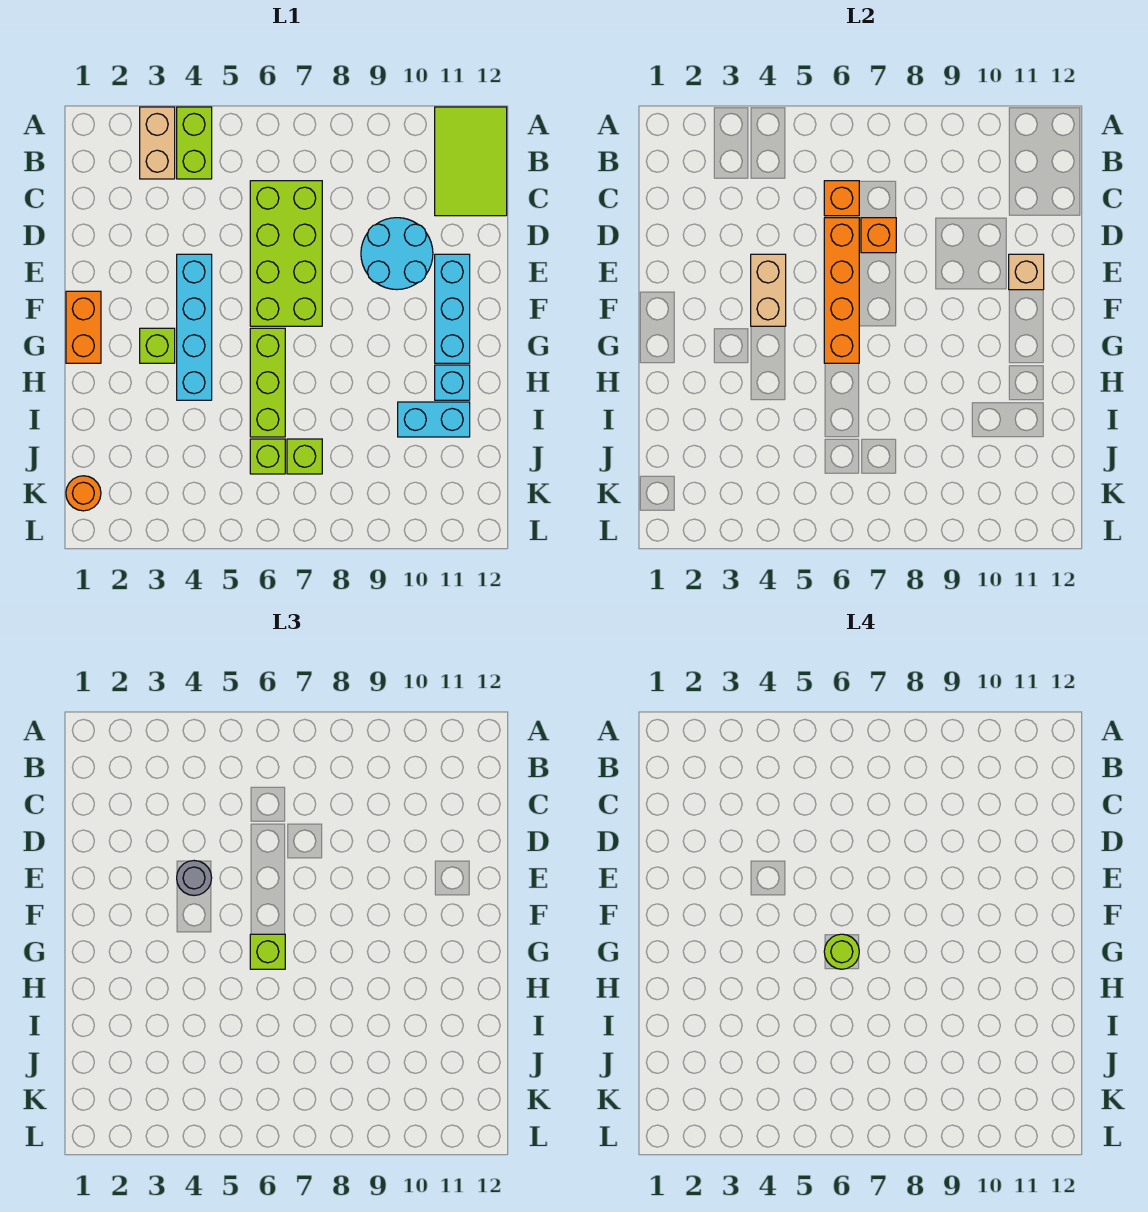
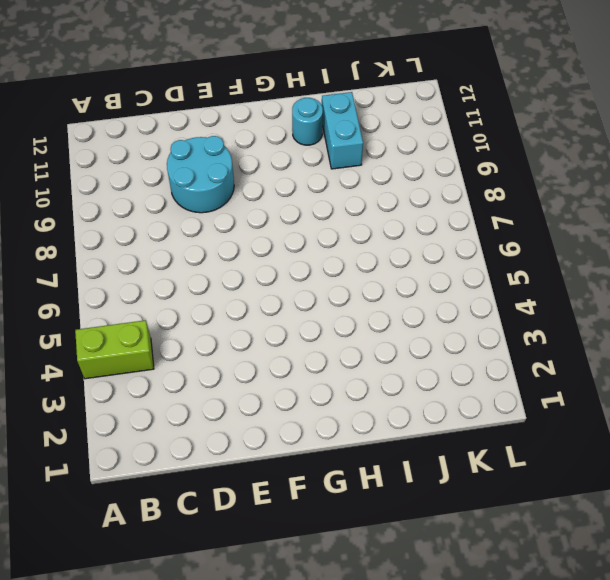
cyan 1x1 round brick [292,98,323,145] -> cyan 1x1 brick [435,365,470,400]
none -> tan 1x2 brick [140,107,175,179]
none -> lime 2x3 tile [435,107,507,216]
none -> lime 2x4 brick [250,181,322,326]

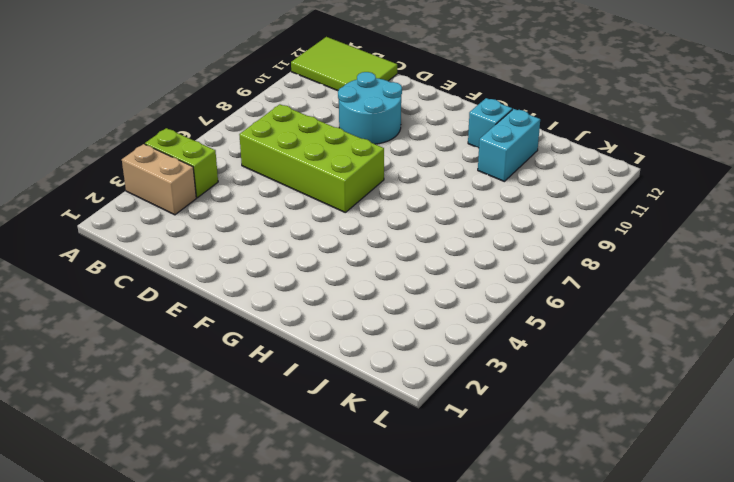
none -> cyan 1x4 brick [177,254,212,400]
none -> cyan 1x3 brick [435,254,470,363]
none -> orange 1x2 brick [66,291,101,363]

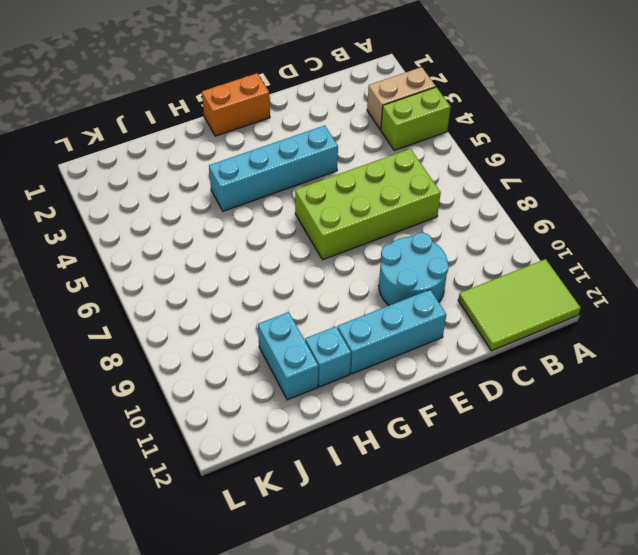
none -> lime 1x1 brick [140,328,175,363]
none -> lime 1x3 brick [250,328,285,437]
none -> lime 1x1 brick [250,439,285,474]

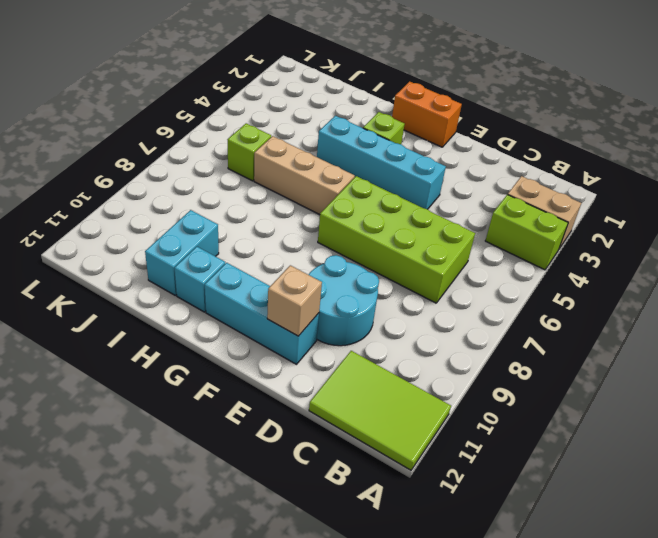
tan 1x3 brick [254,136,355,215] -> lime 1x3 brick [250,328,285,437]
none -> lime 1x1 brick [287,439,322,474]
none -> orange 1x1 round brick [66,476,101,511]
none -> orange 1x1 brick [824,181,859,216]

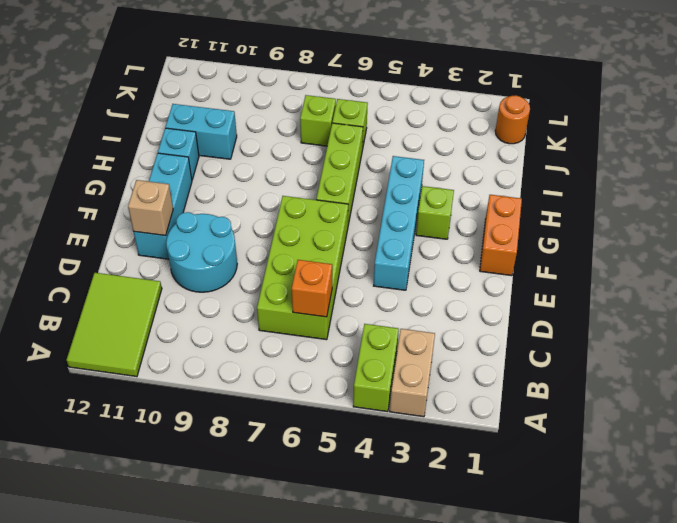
none -> orange 1x4 brick [824,218,859,363]
none -> orange 1x1 brick [861,218,896,253]
none -> tan 1x2 brick [751,254,786,326]

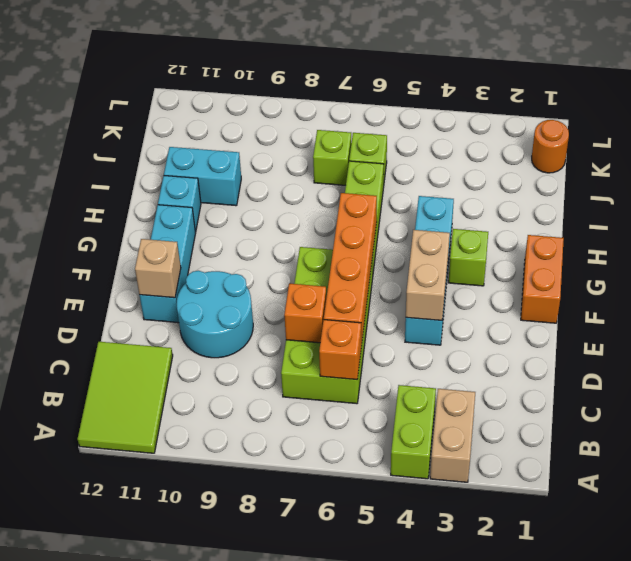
none -> grey 1x1 round brick [177,861,212,895]
none -> lime 1x1 brick [250,934,285,969]
none -> lime 1x1 round brick [824,934,859,969]

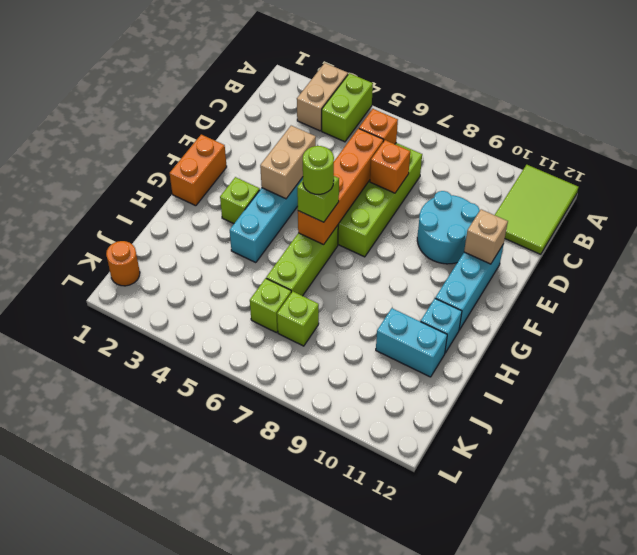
none -> grey 1x1 round brick [177,861,212,895]

